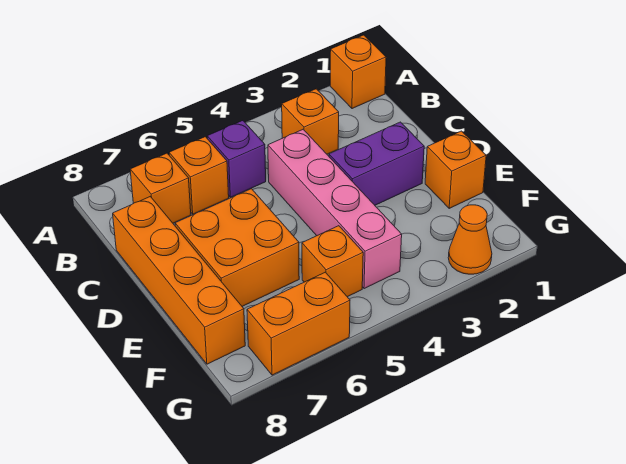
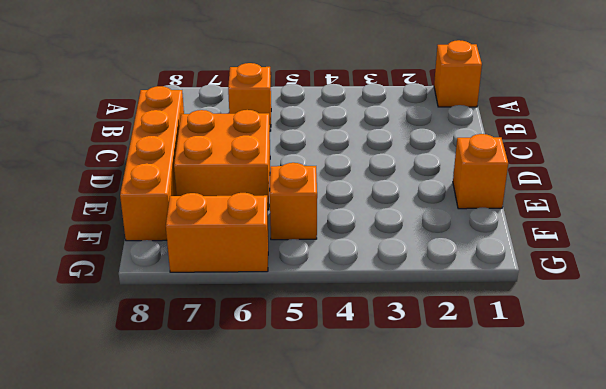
none -> orange 1x1 brick [282,89,339,154]
none -> purple 1x1 brick [207,121,266,197]
none -> orange 1x1 brick [130,153,191,223]

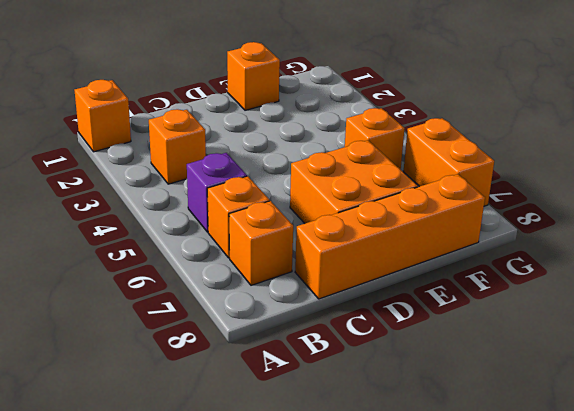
none -> pink 1x4 brick [268,129,402,289]
none -> purple 1x2 brick [329,122,424,205]
none -> orange 1x1 cone [448,205,492,274]

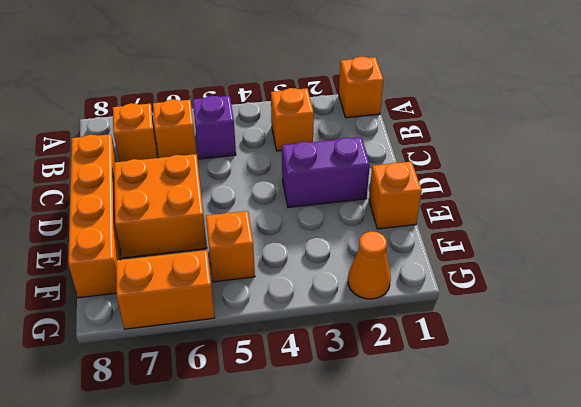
none -> pink 1x4 brick [268,129,402,289]

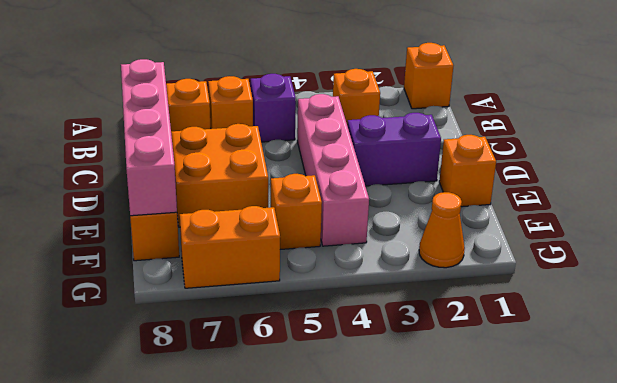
pink 1x4 brick [121,59,177,216] -> none

